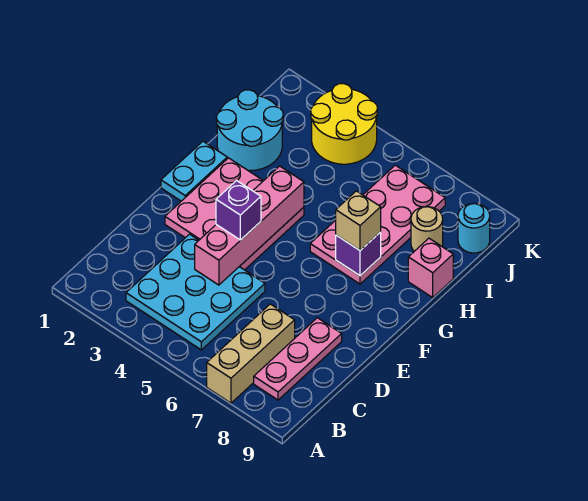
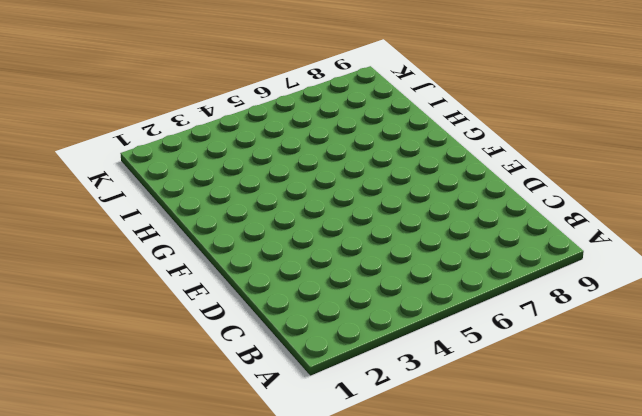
none -> tan 1x3 brick [207,304,295,403]
none -> cyan 3x3 plate [126,234,265,350]
none -> pink 1x3 plate [254,318,342,400]

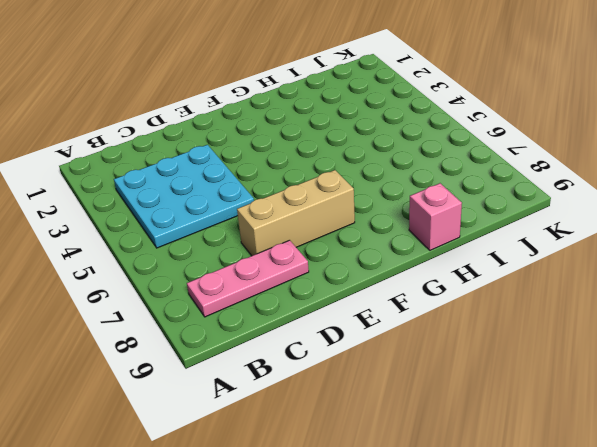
tan 1x3 brick [237,170,355,256] -> tan 1x3 brick moved to [207,304,295,403]
none -> pink 3x3 plate [165,158,304,270]
none -> cyan 1x2 plate [161,141,227,201]
none -> pink 2x4 plate [310,165,445,284]

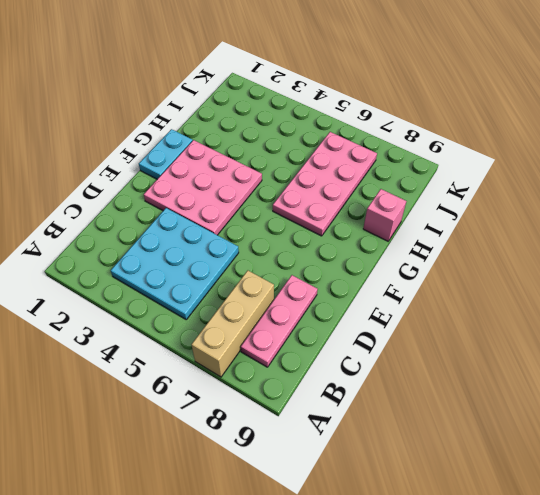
none -> cyan 2x2 round brick [216,90,283,170]
none -> tan 1x1 round brick [411,207,443,251]
none -> yellow 2x2 round brick [311,84,377,164]

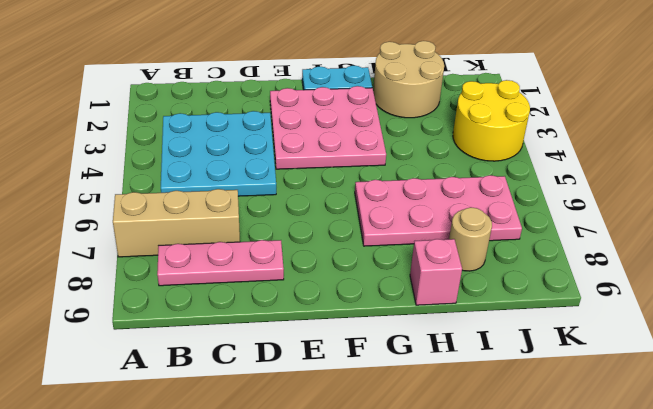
tan 2x2 round brick [373,41,444,118] -> cyan 2x2 round brick [216,90,283,170]
none -> cyan 1x1 round brick [458,203,490,253]
none -> pink 1x4 brick [195,166,304,285]
none -> purple 1x1 brick [336,232,381,276]

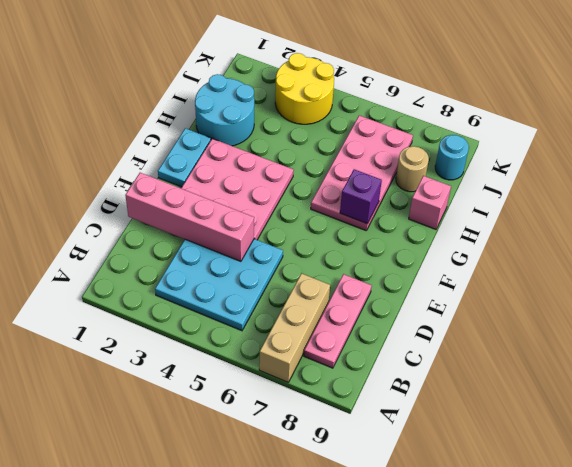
pink 1x4 brick [125,173,254,261] -> pink 1x4 brick turned to [195,166,304,285]
none -> purple 1x1 brick [216,181,261,240]
none -> tan 1x1 brick [336,191,381,250]

